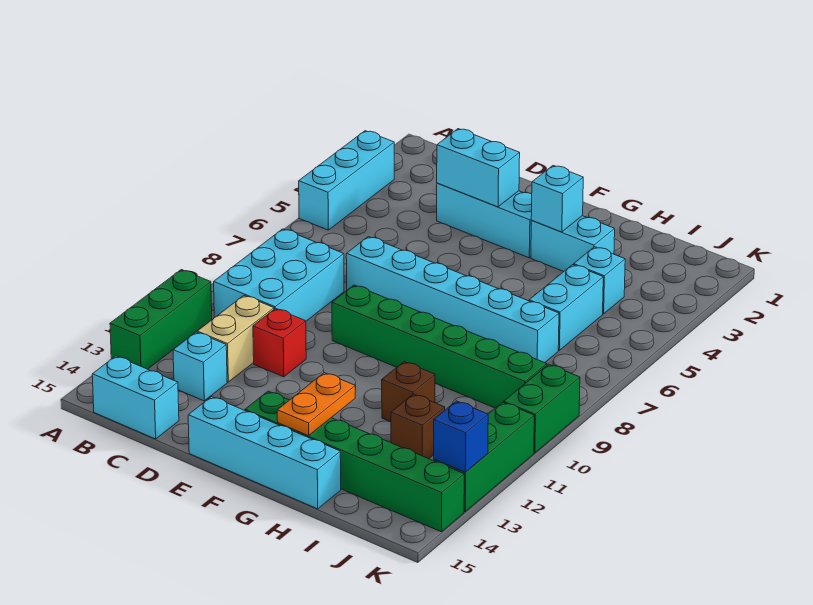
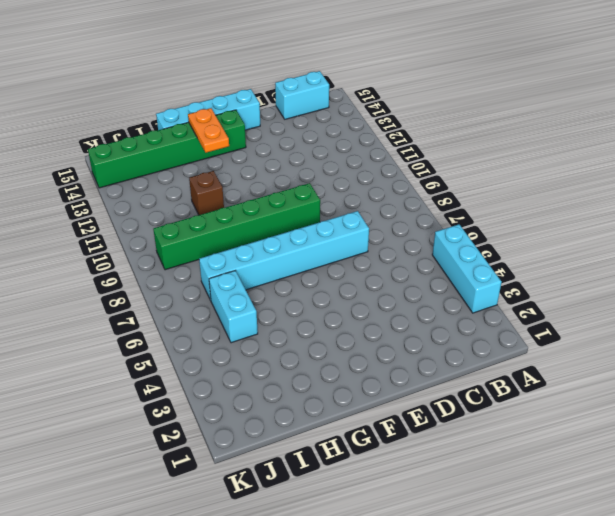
none -> green 1x3 brick [110,270,212,369]
none -> cyan 2x3 brick [214,229,344,321]
none -> tan 1x2 brick [197,296,274,382]

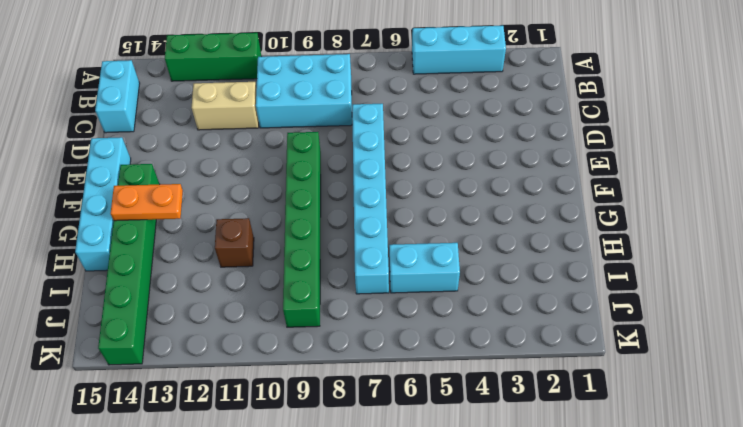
none -> cyan 1x1 brick [173,332,227,401]
none -> cyan 1x3 brick [437,183,532,258]
none -> red 1x1 brick [253,308,306,377]

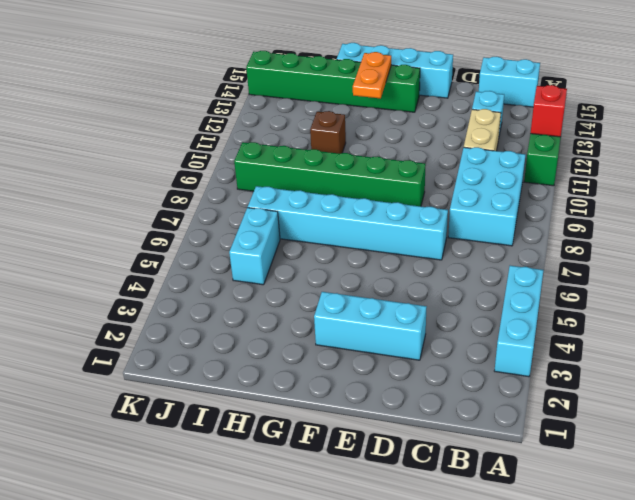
red 1x1 brick [531,85,567,137] -> red 1x1 brick moved to [253,308,306,377]
none -> cyan 1x2 brick [531,216,615,272]
none -> cyan 1x1 brick [574,247,625,314]
none -> brown 1x1 brick [391,394,445,459]

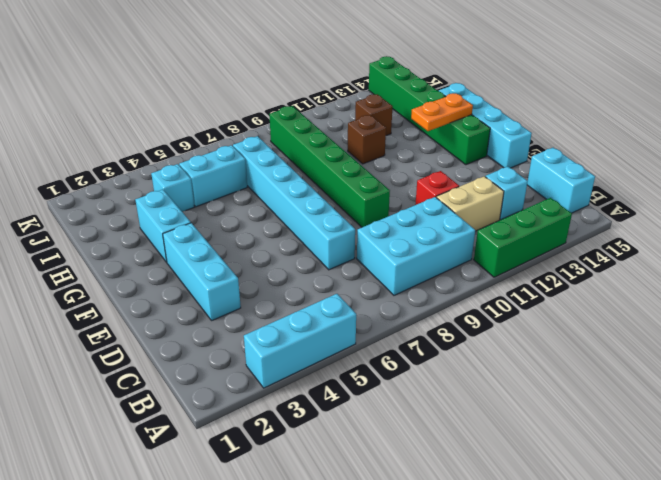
none -> green 1x2 brick [504,364,580,453]
none -> green 1x3 brick [434,402,534,512]
none -> cyan 1x2 brick [437,129,520,207]

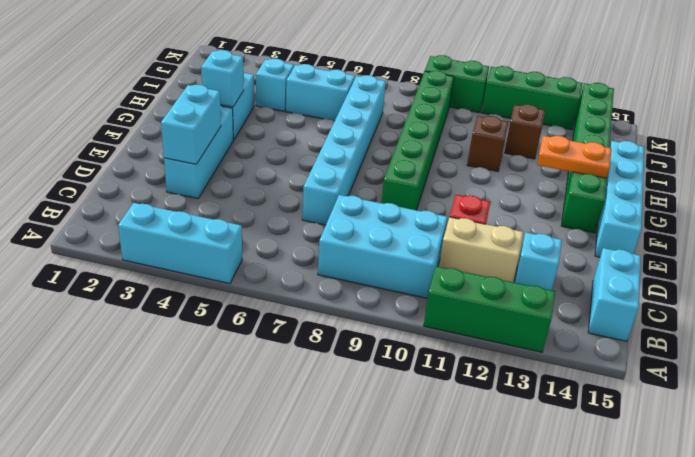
none -> blue 1x1 brick [434,401,488,472]

